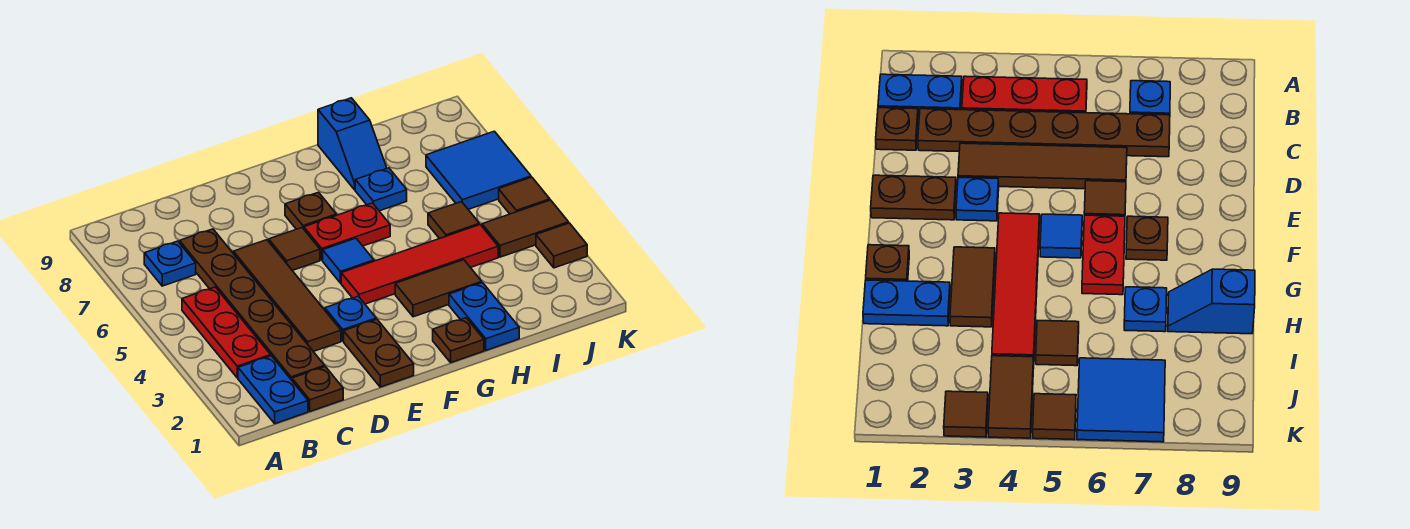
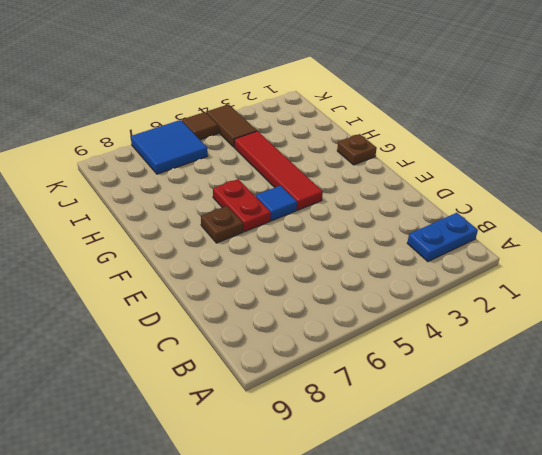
none -> red 1x3 plate [182,287,271,378]
none -> blue 1x1 plate [144,241,196,286]
none -> brown 1x1 plate [292,367,343,411]

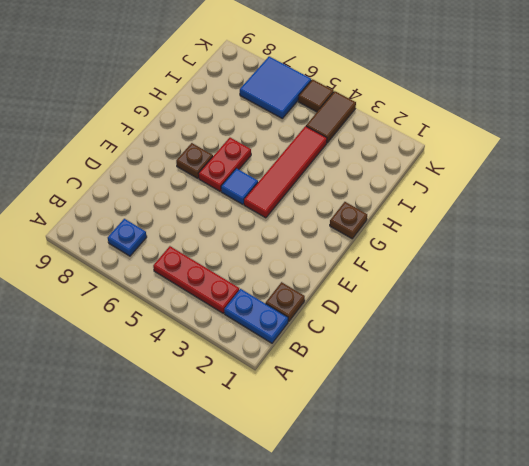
none -> brown 1x6 plate [180,229,325,380]
none -> brown 1x4 tile [233,240,341,352]
none -> brown 1x2 plate [344,319,414,387]

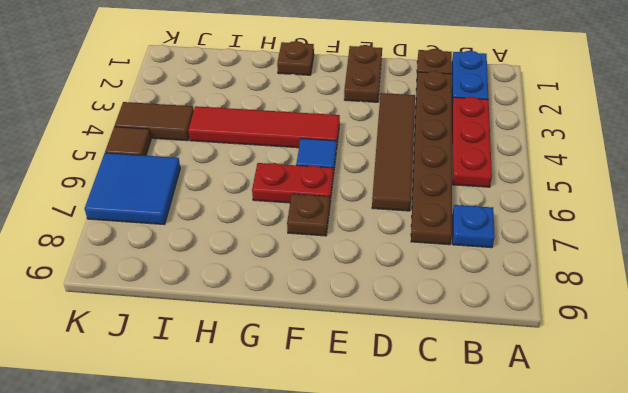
none -> blue 1x1 plate [325,296,376,341]
none -> brown 1x1 tile [269,228,320,270]
none -> brown 1x2 tile [395,260,482,317]

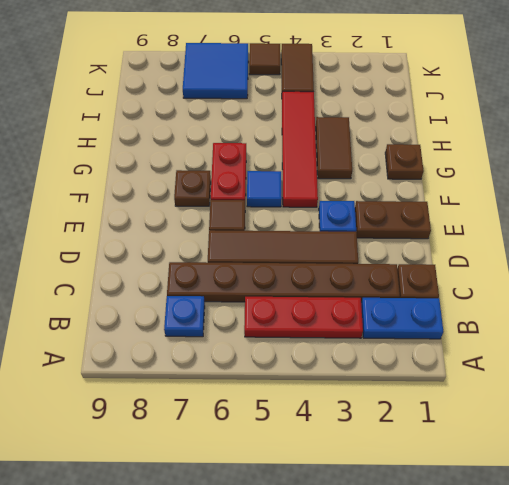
none -> blue 1x2 plate [449,283,519,350]
none -> blue 1x1 plate [355,168,407,211]
none -> blue 1x2 slope [318,98,387,190]

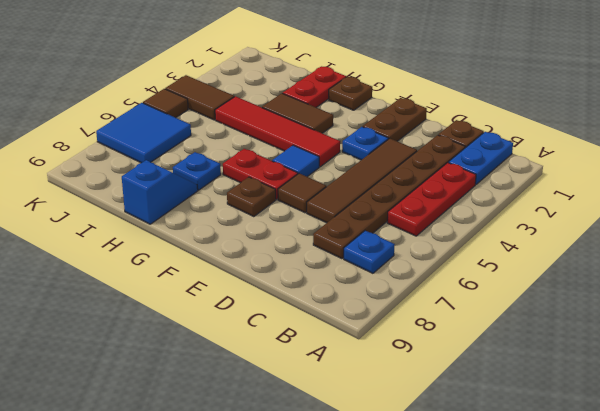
red 1x2 plate [283,66,346,107] -> blue 1x2 plate [449,283,519,350]
none -> brown 1x1 tile [428,202,479,239]
none -> brown 1x1 tile [536,223,587,268]

